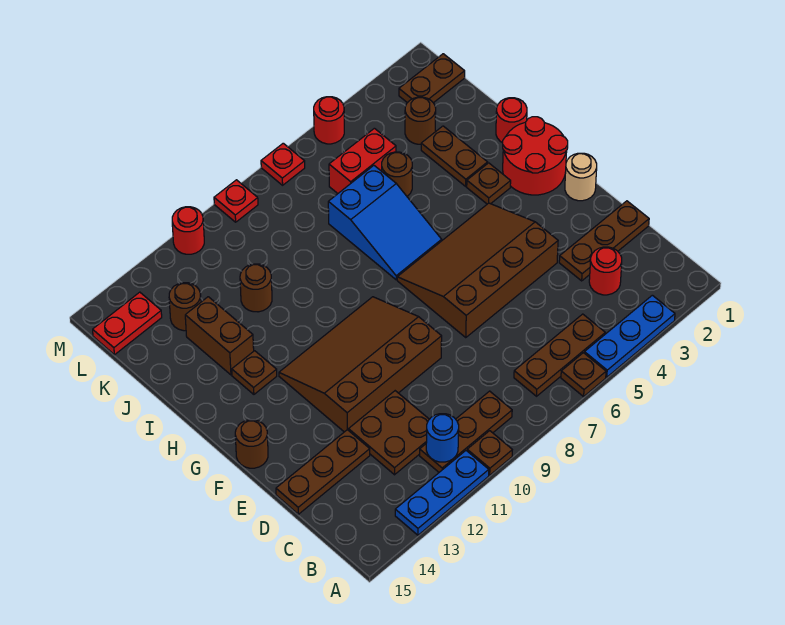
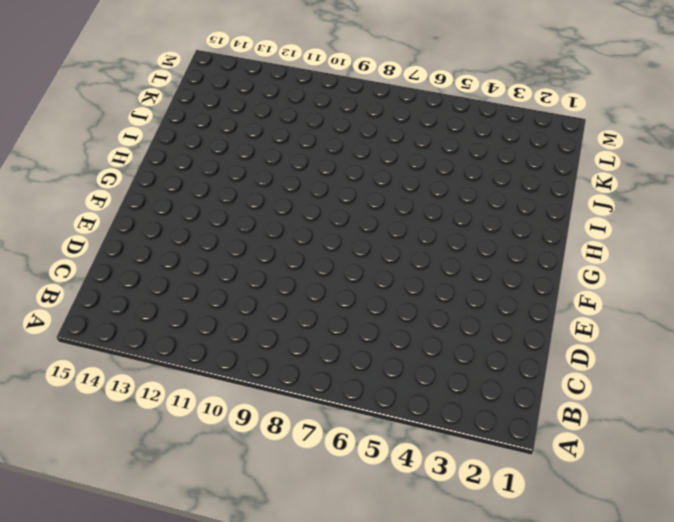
none -> blue 1x3 plate [584,295,675,377]
none -> brown 1x1 plate [561,353,606,397]
none -> brown 1x1 plate [467,431,512,475]
none -> blue 1x3 plate [395,451,489,535]

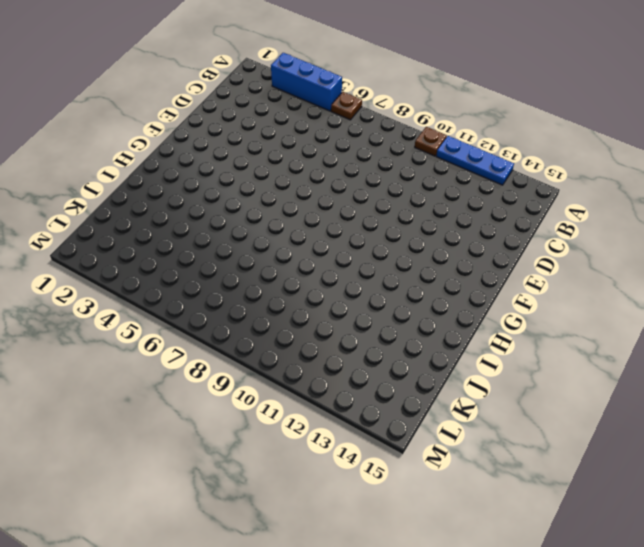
blue 1x3 brick [271,53,342,111] -> blue 1x3 plate [584,295,675,377]
none -> brown 1x3 plate [514,314,605,396]
none -> brown 1x3 plate [420,391,512,472]
none -> red 1x1 round brick [589,247,622,295]
none -> brown 2x2 plate [349,391,429,475]

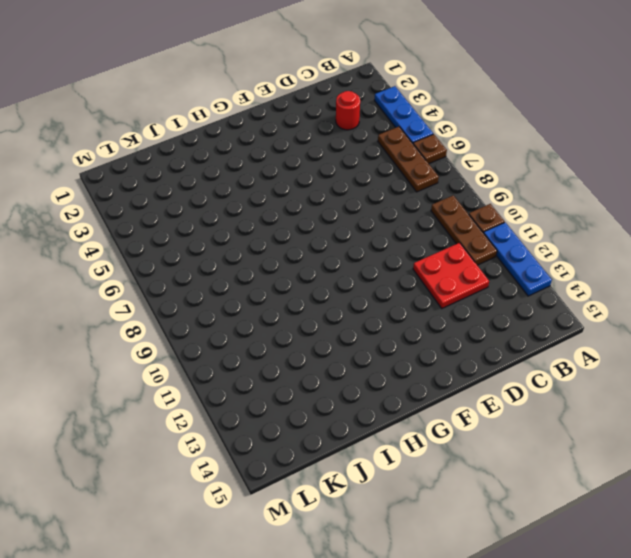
red 2x2 plate [413,243,489,308] -> brown 2x2 plate [349,391,429,475]
none -> brown 1x3 plate [559,201,649,281]
none -> brown 1x3 plate [276,430,370,514]
none -> brown 3x4 slope [397,203,558,337]
none -> brown 3x4 slope [279,297,442,432]

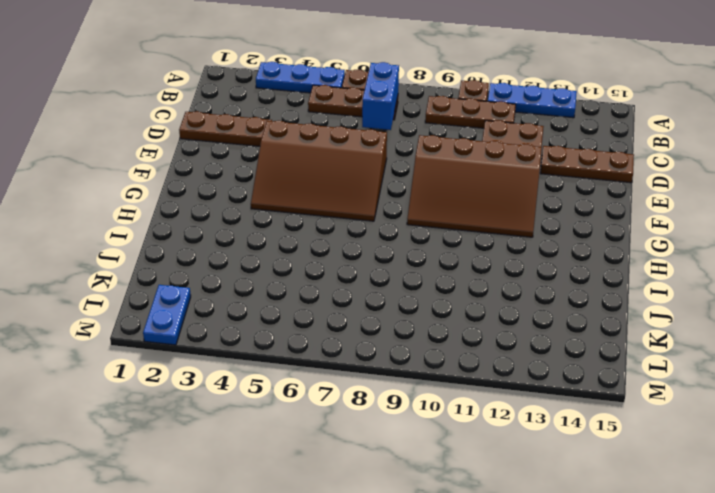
blue 1x2 brick [362,62,399,130] -> none
blue 1x2 plate [143,285,191,345] -> brown 1x2 plate [399,54,465,103]
none -> red 1x1 round brick [589,247,622,295]
none -> tan 1x1 round brick [565,153,597,201]
none -> brown 1x1 round brick [235,420,268,468]
none -> red 2x2 round brick [503,117,568,195]

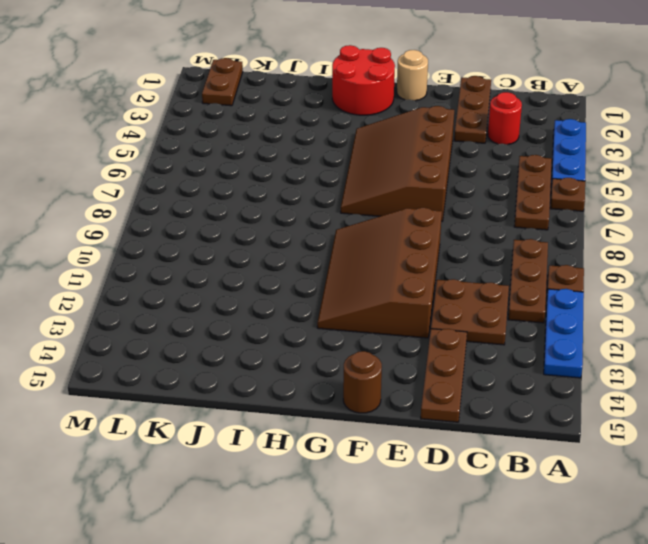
none -> brown 1x1 plate [467,163,511,204]
none -> blue 2x3 slope [328,166,442,280]
none -> brown 1x1 plate [232,351,277,394]
none -> red 1x1 round brick [496,98,527,143]

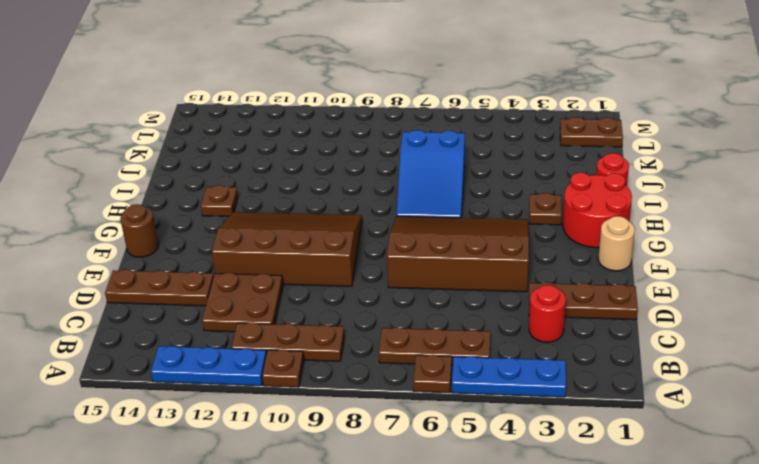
none -> brown 1x2 plate [421,126,488,186]
none -> brown 1x2 brick [185,297,254,375]
none -> brown 1x1 round brick [382,152,412,196]
none -> brown 1x1 round brick [240,264,272,312]

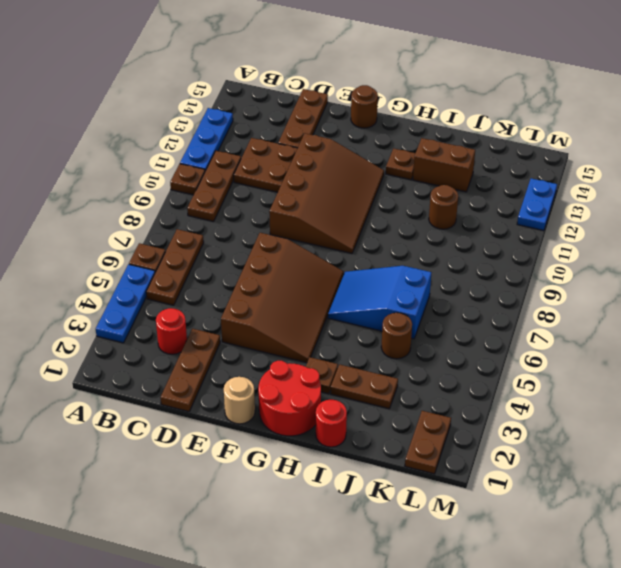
blue 1x2 plate [517,178,557,231] -> none
none -> brown 1x1 round brick [405,97,436,144]
none -> red 1x2 brick [329,128,396,193]
none -> brown 1x1 round brick [169,283,201,331]
none -> red 1x2 plate [93,292,162,355]

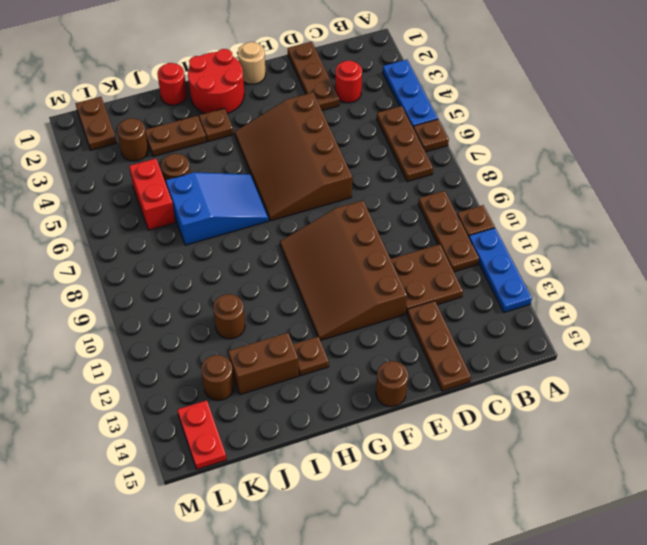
none -> red 1x1 round brick [314,97,344,144]
none -> red 1x1 plate [261,143,305,185]
none -> red 1x1 plate [214,180,258,222]
none -> red 1x1 round brick [172,207,204,254]

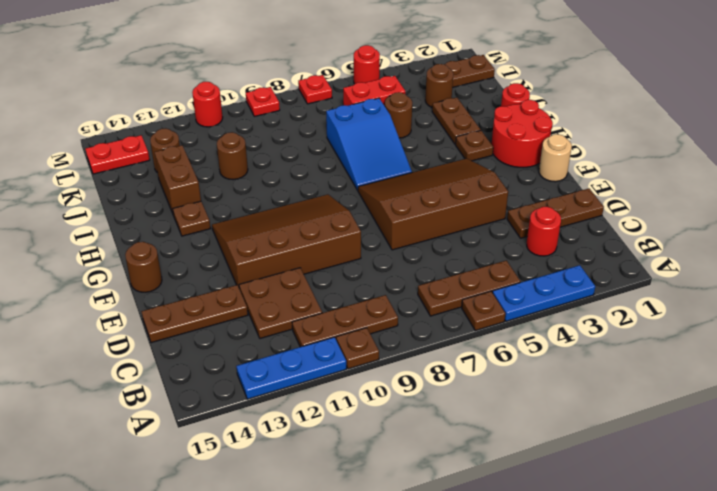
none -> blue 1x1 round brick [426,414,459,462]

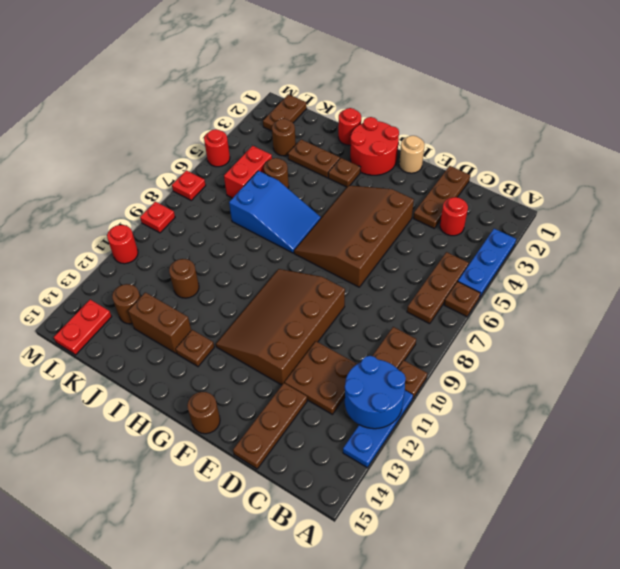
blue 2x2 round brick [345,356,406,429] -> blue 1x1 round brick [426,414,459,462]

